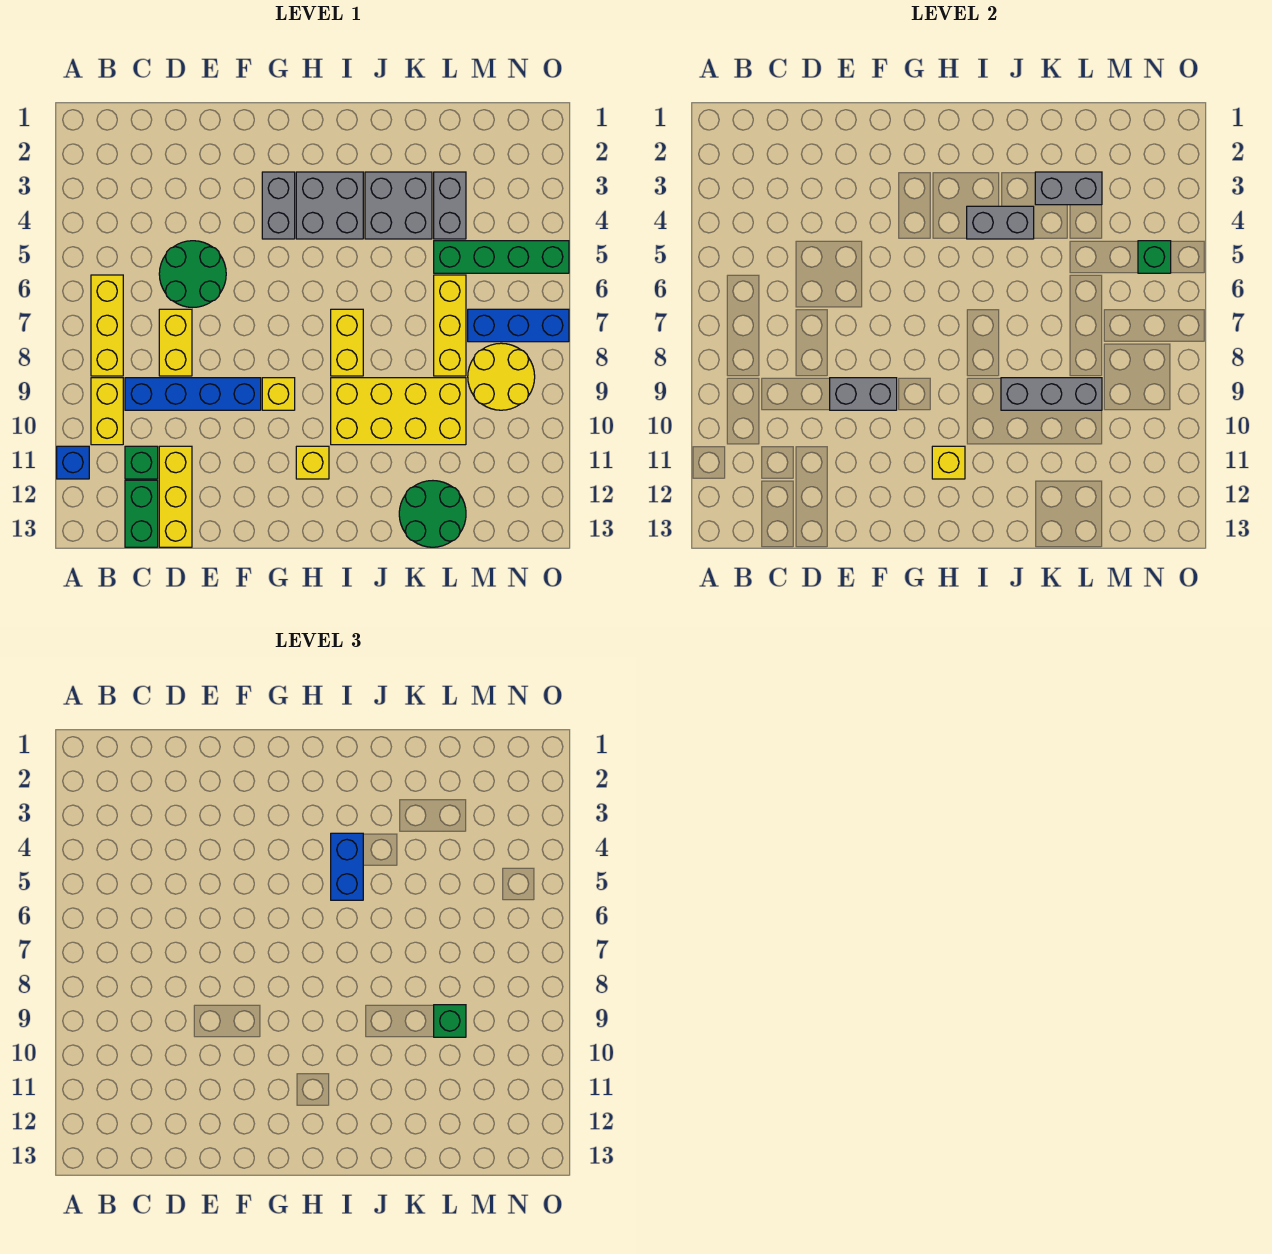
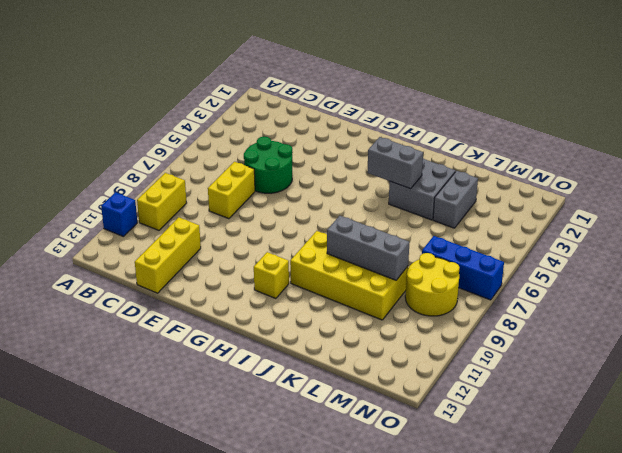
none -> yellow 1x3 brick [91,275,123,376]
none -> blue 1x4 brick [125,378,261,410]
none -> green 1x1 brick [125,446,158,479]
none -> green 1x2 brick [125,480,158,547]

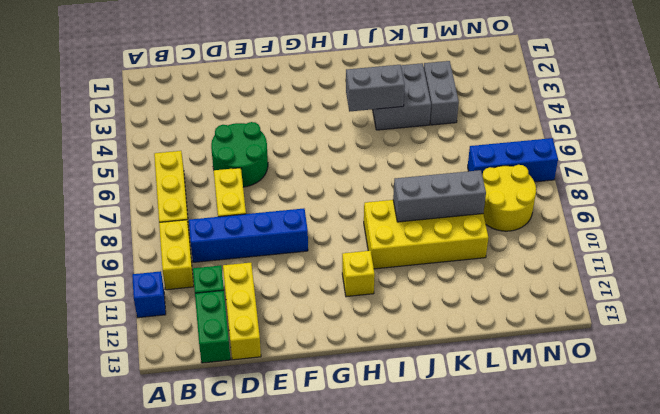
none -> grey 1x2 brick [262,172,295,239]
none -> yellow 1x1 brick [262,378,295,410]
none -> grey 2x2 brick [296,172,363,239]
none -> yellow 1x2 brick [331,309,363,376]

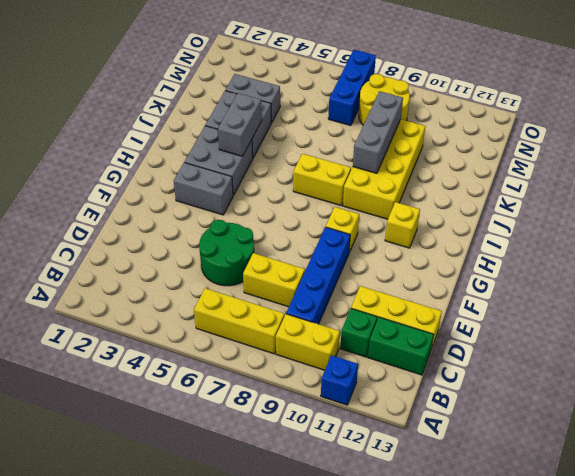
none -> green 2x2 round brick [399,481,466,547]
none -> green 1x4 brick [434,241,569,273]
none -> yellow 1x3 brick [434,275,466,376]
none -> grey 1x2 brick [830,378,897,410]

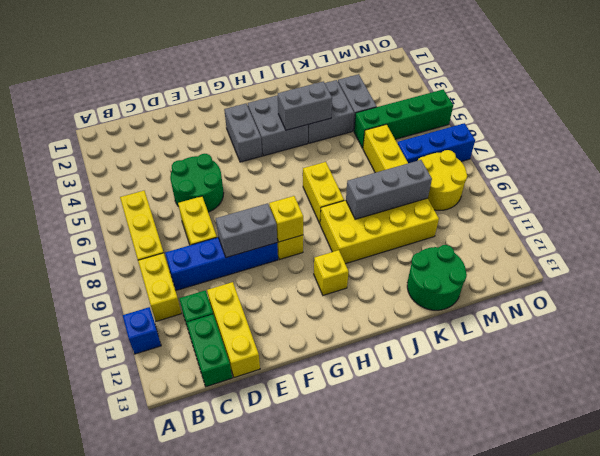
yellow 1x1 brick [269,196,303,242] -> yellow 1x1 brick moved to [932,446,965,479]
none -> grey 1x2 brick [1035,172,1102,205]
none -> green 1x1 brick [1138,241,1171,273]
none -> blue 1x2 brick [331,833,363,900]
none -> green 1x1 brick [434,1005,466,1037]

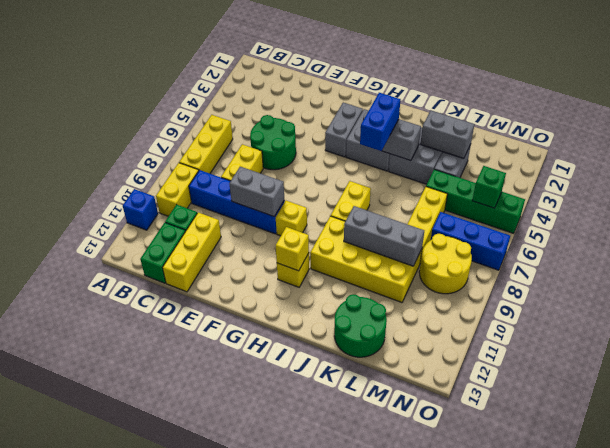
none -> green 1x1 brick [434,1005,466,1037]

